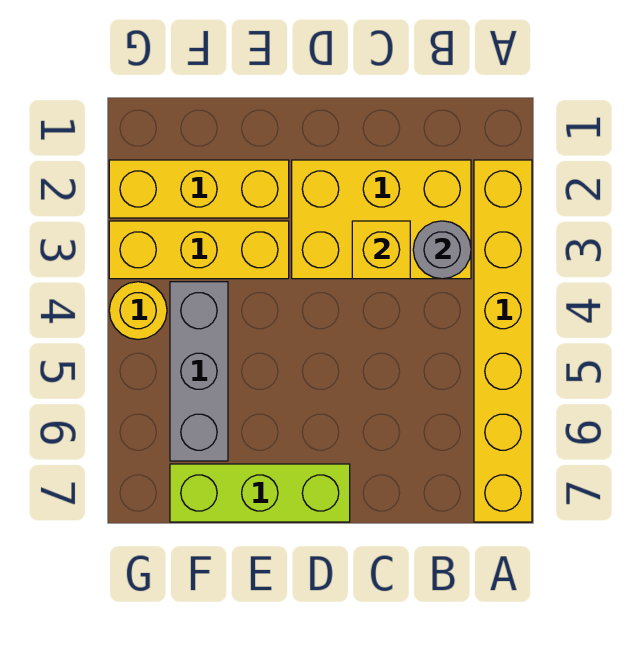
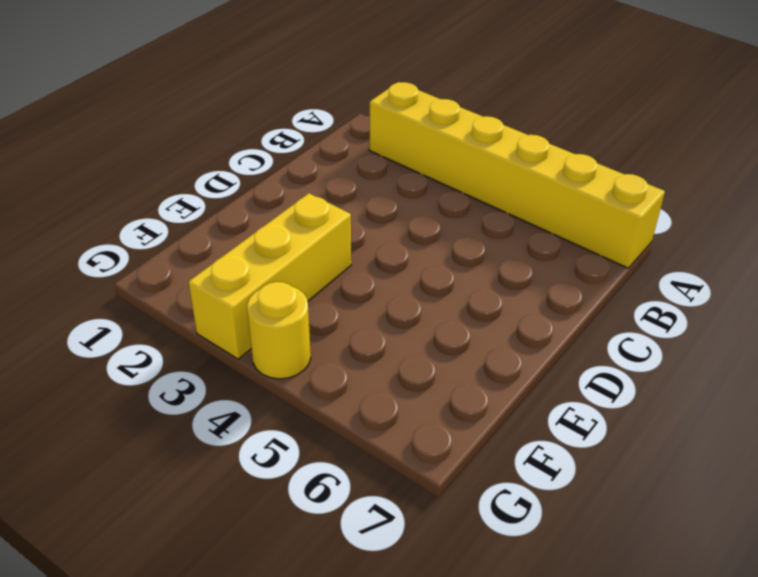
none -> yellow 2x3 brick [292,160,471,279]
none -> lime 1x3 brick [170,464,350,522]

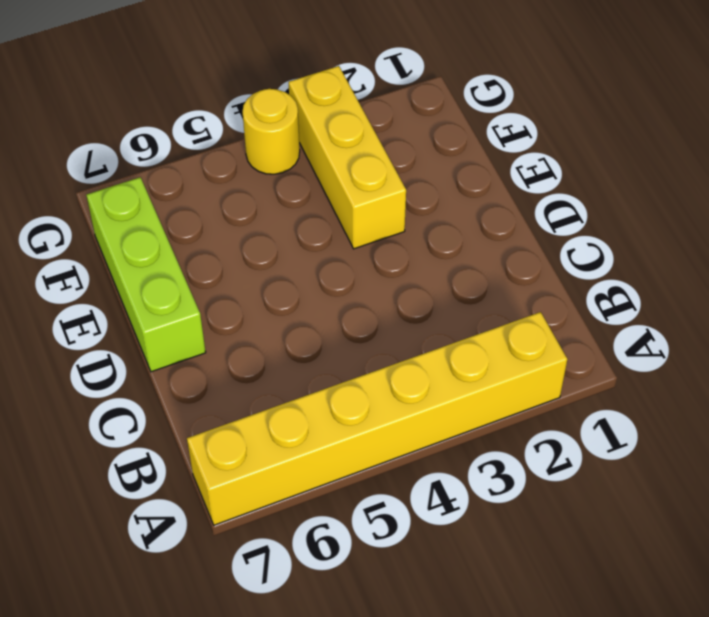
none -> yellow 2x3 brick [292,160,471,279]
none -> yellow 1x3 brick [109,160,289,218]

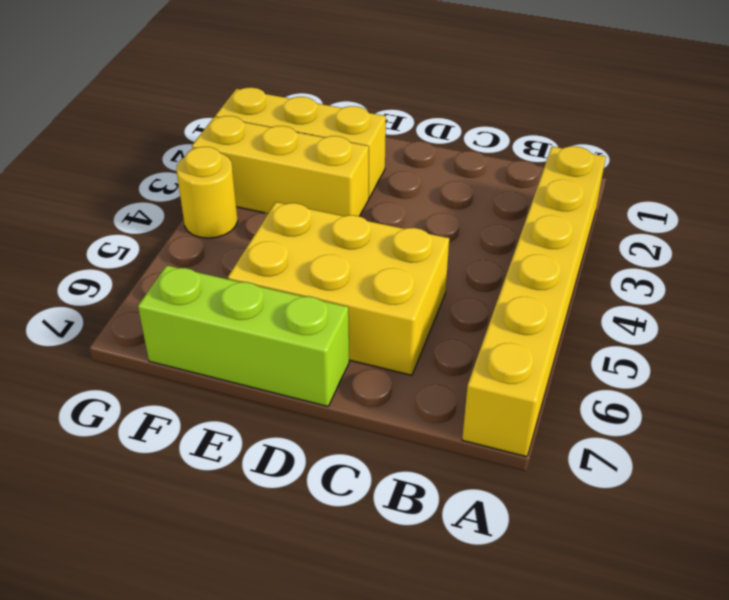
yellow 2x3 brick [228,202,449,375] -> yellow 2x3 brick moved to [292,160,471,279]
none -> grey 1x3 brick [170,282,228,461]
none -> grey 1x1 round brick [413,221,471,279]

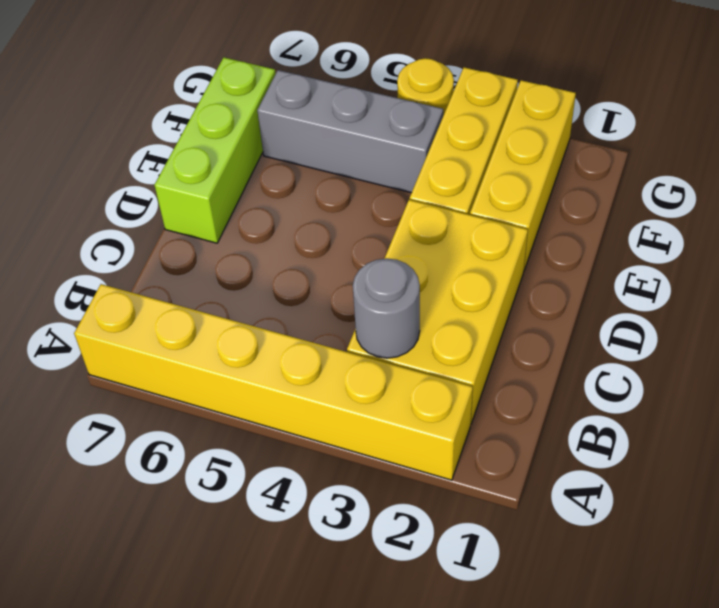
none -> yellow 1x1 brick [352,221,410,279]

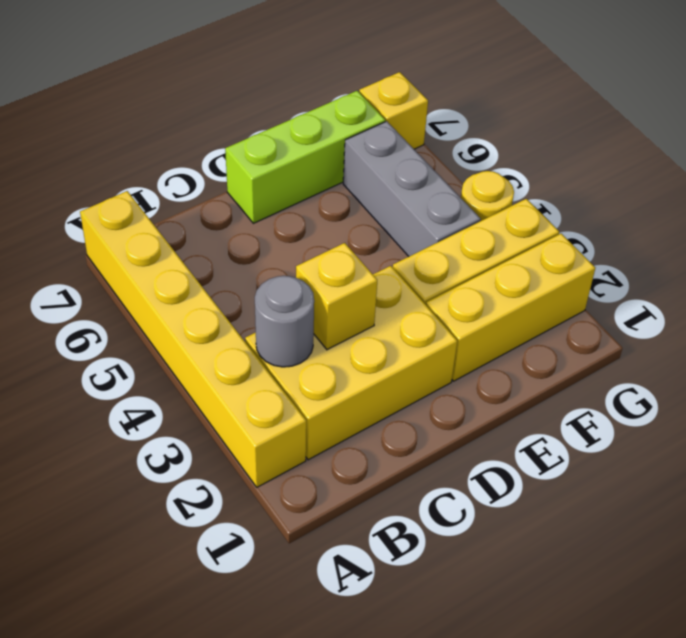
yellow 1x1 brick [359,72,428,149] -> none

